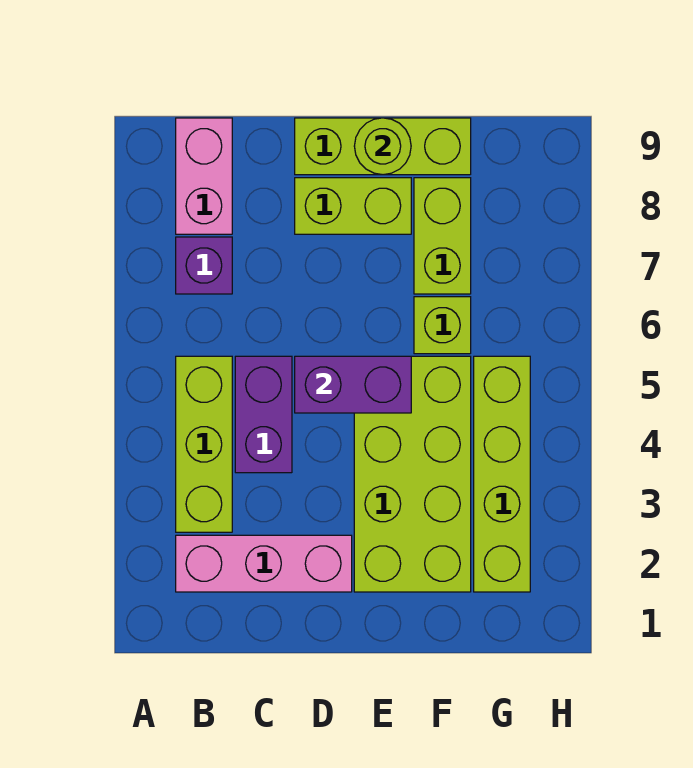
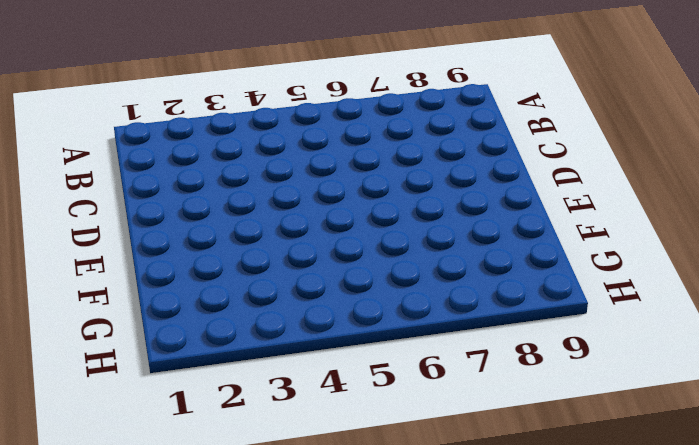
none -> pink 1x3 brick [176,535,352,592]
none -> lime 1x3 brick [176,356,232,532]
none -> purple 1x1 brick [176,237,232,294]

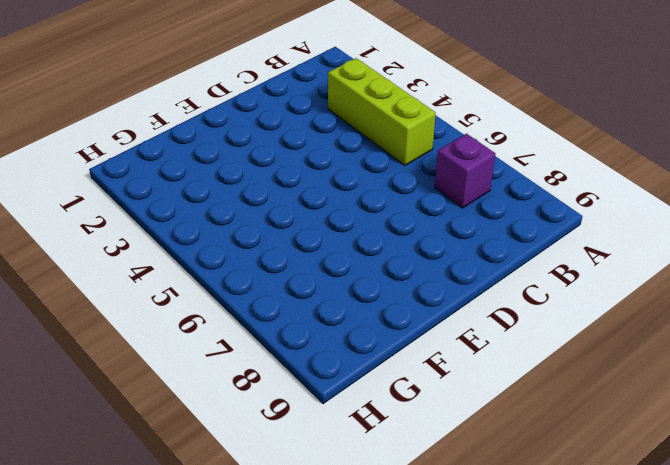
none -> pink 1x3 brick [176,535,352,592]
none -> pink 1x2 brick [176,118,232,234]
none -> purple 1x2 brick [235,356,292,473]

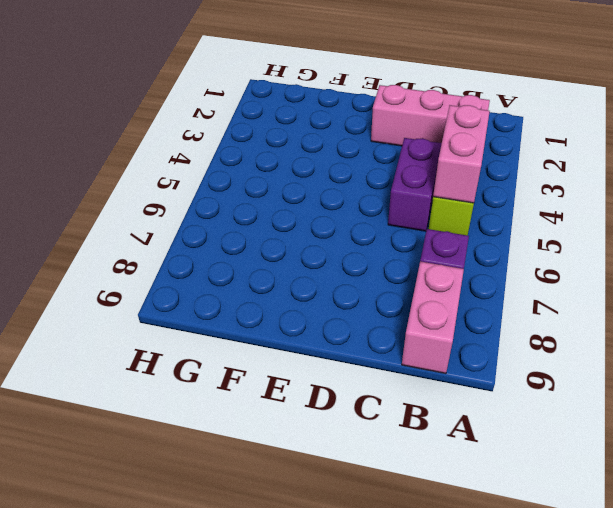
pink 1x2 brick [433,105,490,203] -> none
none -> lime 1x2 brick [295,178,411,234]
none -> lime 1x3 brick [295,118,471,175]
none -> lime 2x4 brick [354,356,471,592]

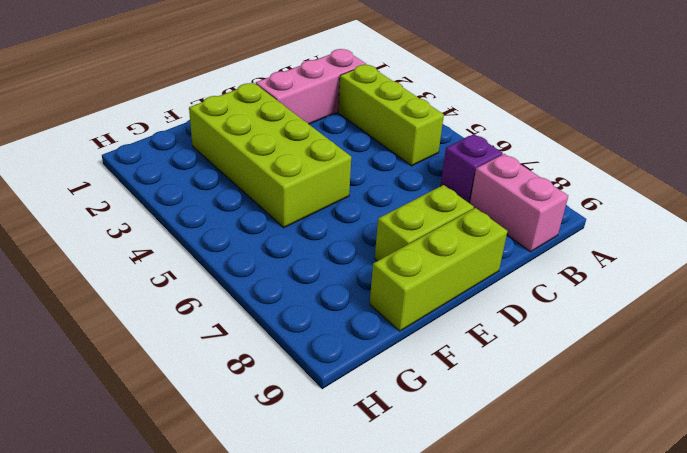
none -> purple 1x2 brick [235,356,292,473]
none -> lime 1x1 brick [414,297,471,354]
none -> lime 1x2 brick [414,178,471,294]

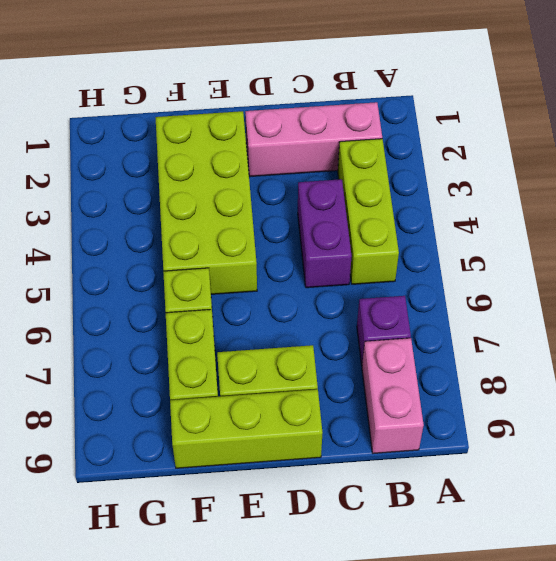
none -> lime 1x4 brick [474,356,530,592]
none -> purple 1x2 brick [295,356,411,413]
none -> lime 1x1 round brick [354,118,411,175]

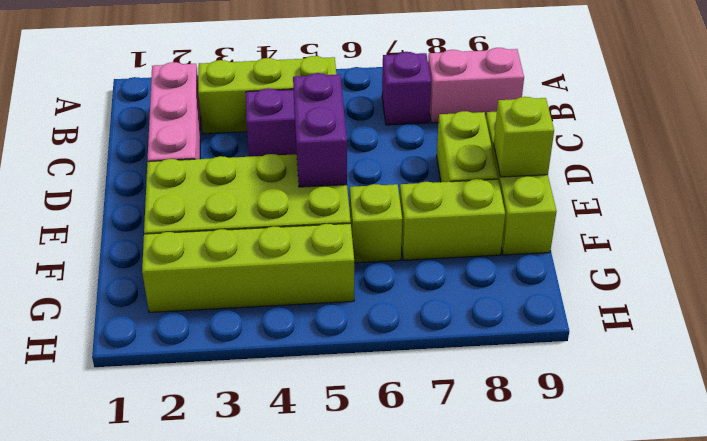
lime 1x1 brick [494,97,554,177] -> lime 1x1 round brick [354,118,411,175]

